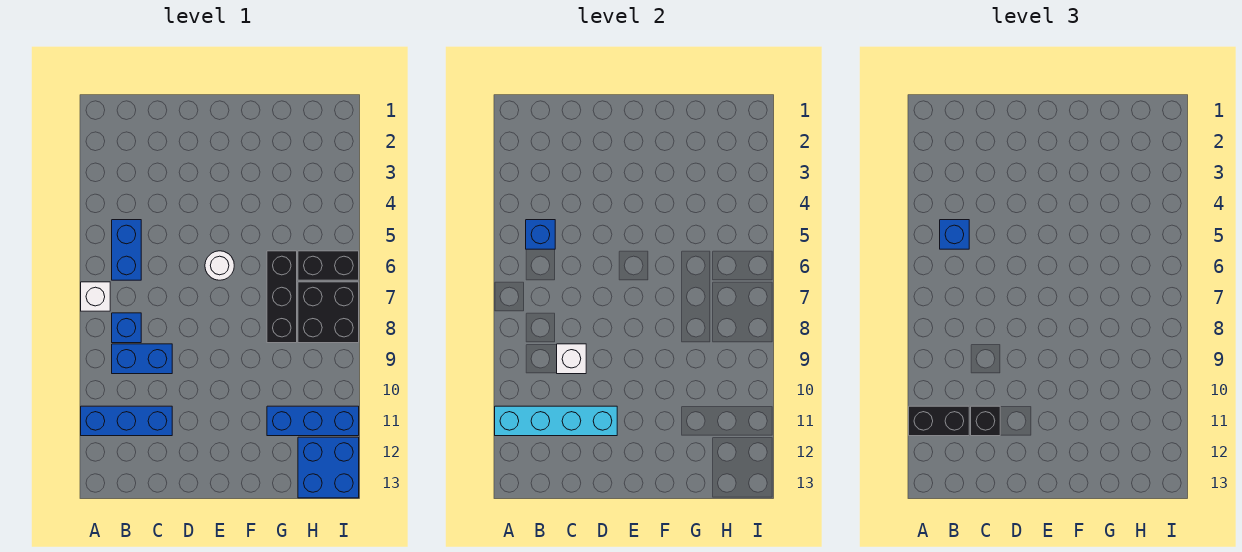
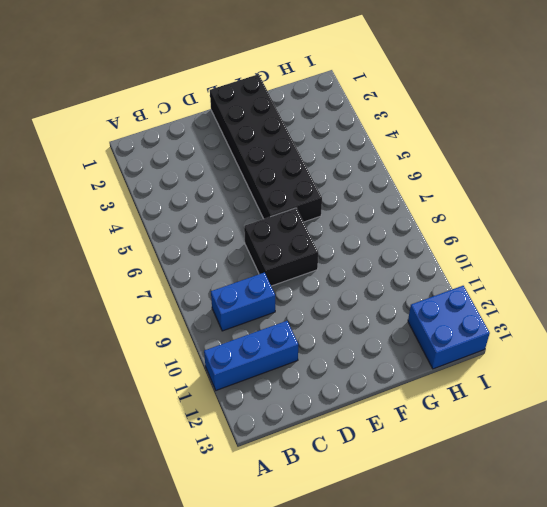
black 2x2 brick [244,208,318,286] -> black 2x2 brick moved to [298,282,359,343]
black 2x6 brick [210,74,322,222] -> white 1x1 round brick [205,251,234,280]
none -> white 1x1 brick [81,282,110,311]
none -> blue 1x2 brick [112,220,141,280]
none -> blue 1x1 brick [112,313,141,343]

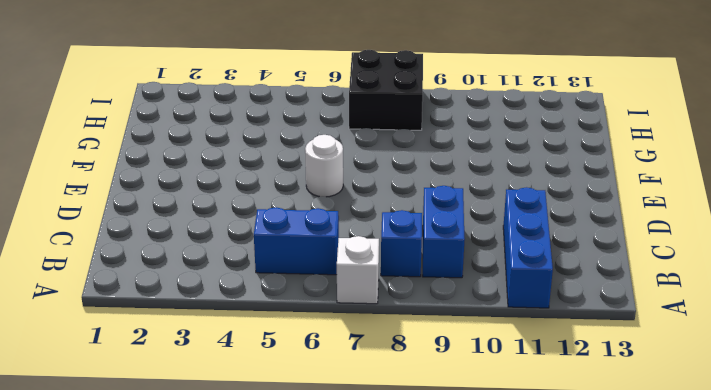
none -> black 1x3 brick [267,251,297,343]
none -> blue 1x3 brick [267,406,359,436]
none -> black 1x2 brick [298,251,359,280]

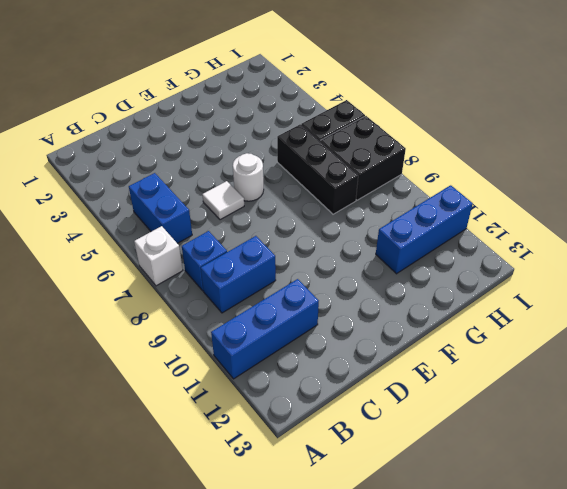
white 1x1 tile [202,181,244,220] -> none
none -> blue 2x2 brick [298,437,359,498]
none -> cyan 1x4 brick [495,406,617,436]
none -> blue 1x1 brick [526,220,555,249]

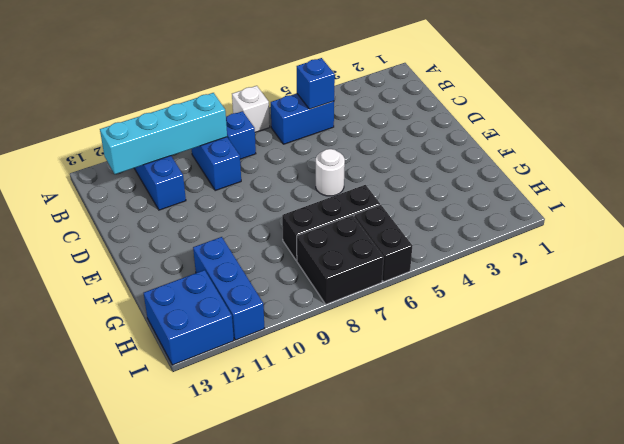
cyan 1x4 brick [100,93,227,174] -> cyan 1x4 brick turned to [495,406,617,436]
none -> white 1x1 brick [557,344,586,374]
none -> black 1x2 brick [909,406,969,436]
none -> blue 1x1 brick [940,220,969,249]

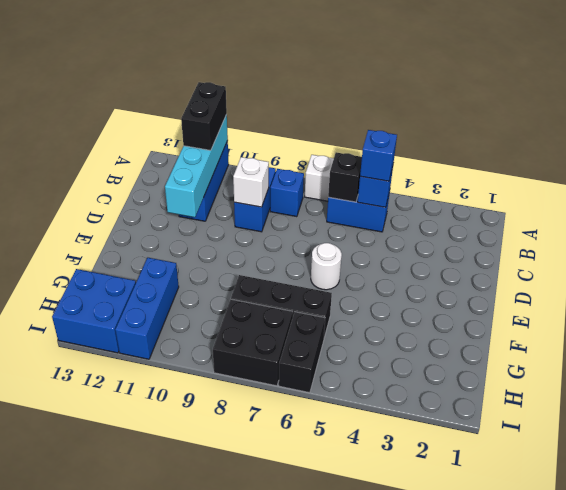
black 1x1 brick [328,152,362,202] -> black 1x1 brick moved to [971,406,1000,436]

